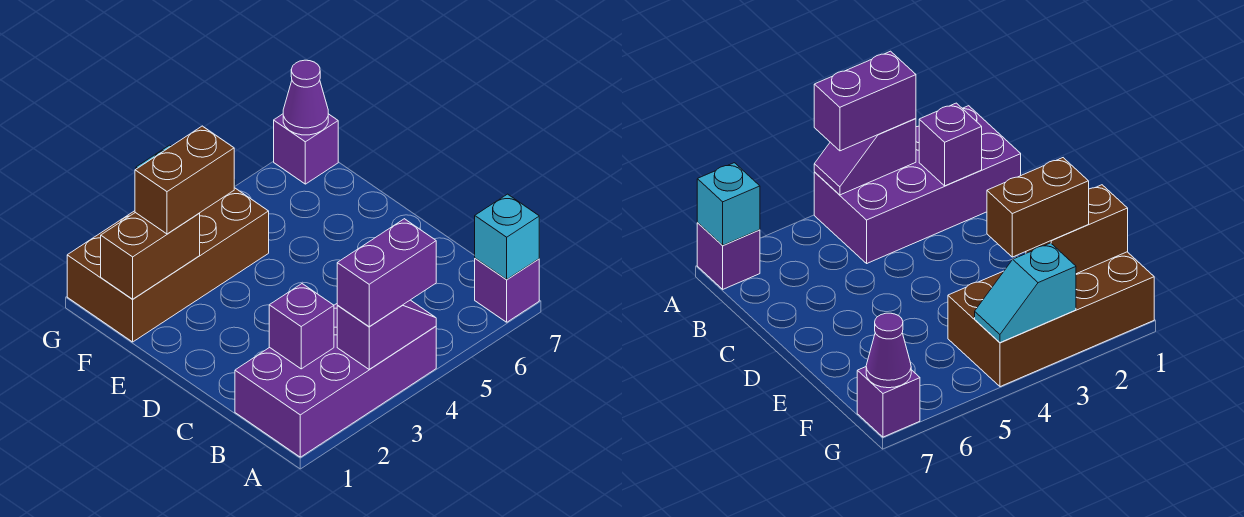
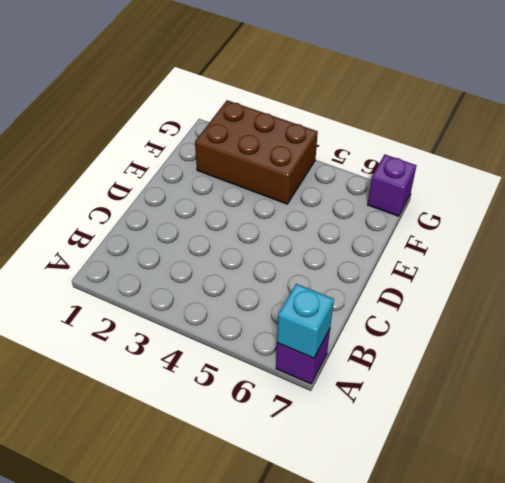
brown 2x3 brick [195,100,318,204] -> brown 2x4 brick [67,188,269,342]
none -> purple 2x4 brick [235,304,436,457]
none -> purple 1x2 slope [337,300,436,369]
none -> purple 1x1 brick [269,284,334,369]

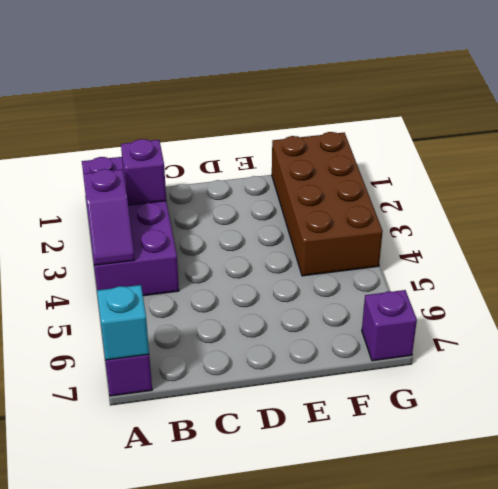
none -> brown 1x2 brick [101,212,200,299]
none -> cyan 1x2 slope [975,243,1076,343]
none -> purple 1x1 cone [283,60,328,135]

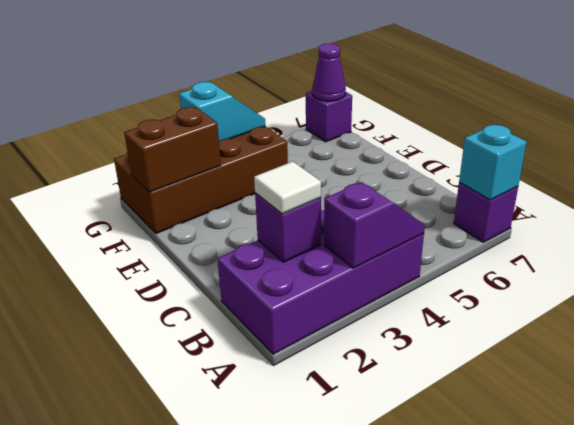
white 1x1 tile [254,161,321,214] -> none
none -> purple 1x2 brick [337,219,436,327]
none -> brown 1x2 brick [135,126,234,234]

